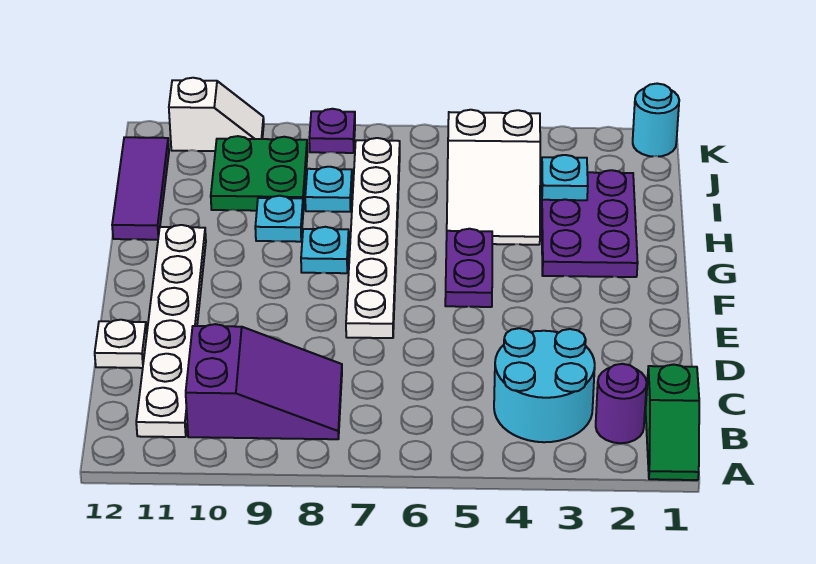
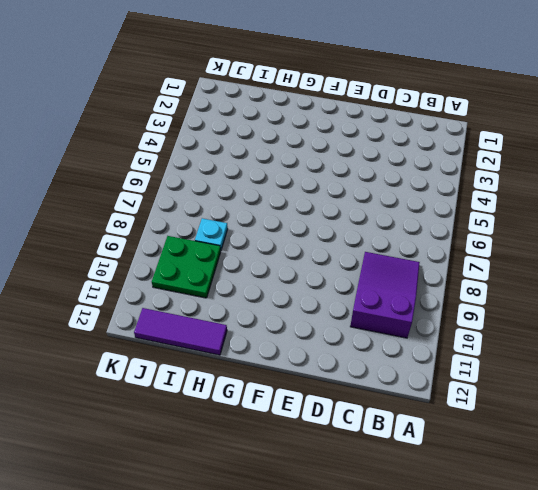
none -> green 1x2 slope [646,365,699,480]
none -> purple 1x1 round brick [596,364,647,443]
none -> cyan 2x2 round brick [494,328,595,442]

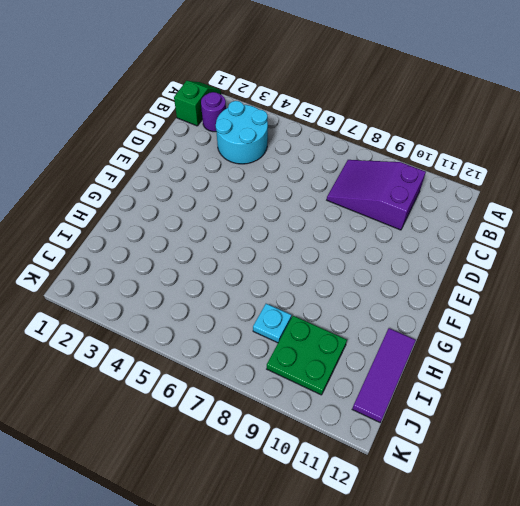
none -> white 1x6 plate [136,225,206,437]
none -> white 1x1 plate [95,320,147,368]
none -> white 1x6 plate [346,138,400,338]

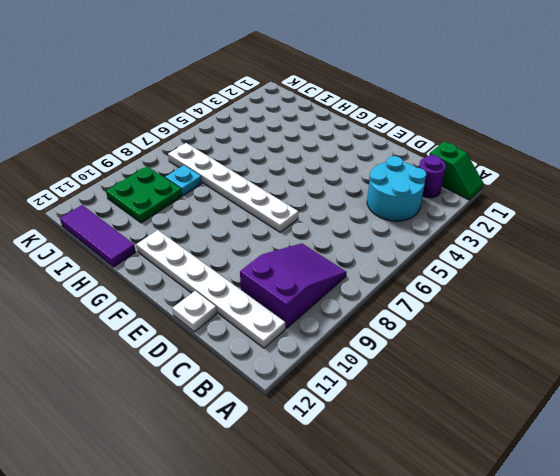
none -> purple 1x2 plate [445,229,492,307]
none -> purple 2x3 plate [541,170,638,277]
none -> cyan 1x1 plate [301,227,349,273]

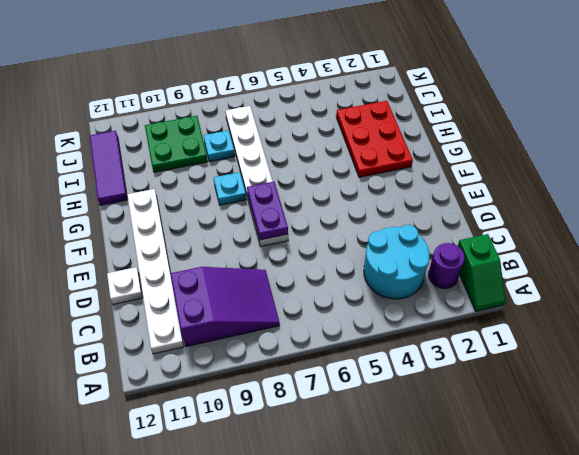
purple 1x2 plate [247,182,288,240] -> purple 1x2 plate moved to [445,229,492,307]
red 2x3 plate [336,101,413,177] -> purple 2x3 plate [541,170,638,277]
none -> white 2x3 slope [447,110,540,245]
none -> cyan 1x1 plate [255,196,303,242]
none -> cyan 1x1 round brick [633,84,679,157]

